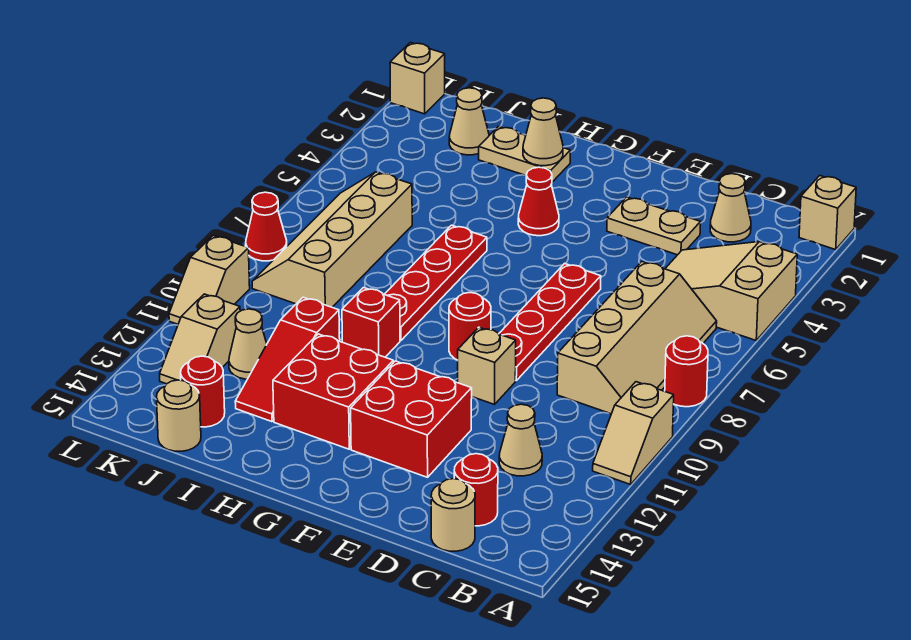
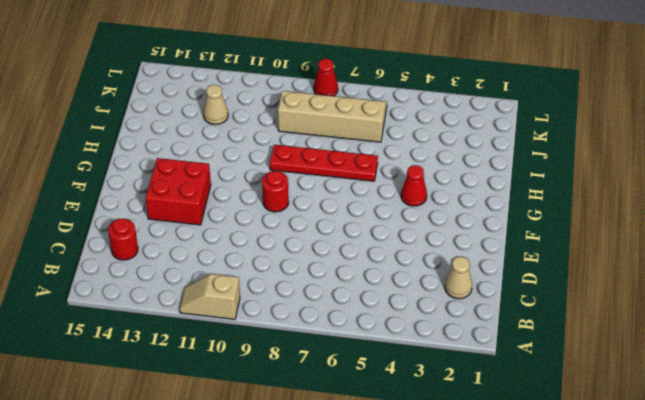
none -> tan 1x1 brick [799,176,856,250]
none -> tan 2x3 slope [665,242,797,340]
none -> red 1x1 round brick [665,336,708,407]
none -> tan 2x4 slope [557,262,717,414]

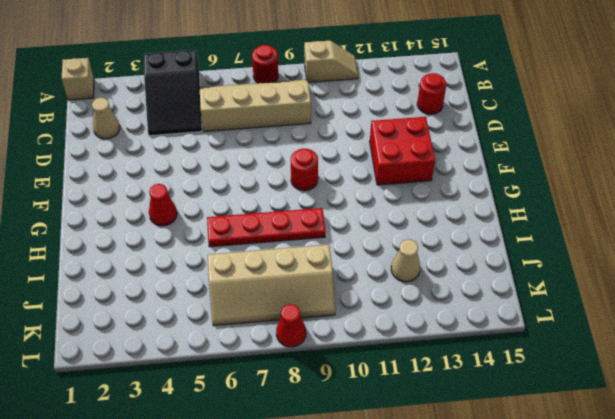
black 2x3 slope [144,50,202,136] -> tan 2x3 slope [665,242,797,340]
none -> tan 1x1 cone [499,404,542,476]
none -> tan 1x1 round brick [431,479,475,551]
none -> tan 1x2 plate [607,197,701,255]
none -> red 1x4 plate [499,264,601,381]

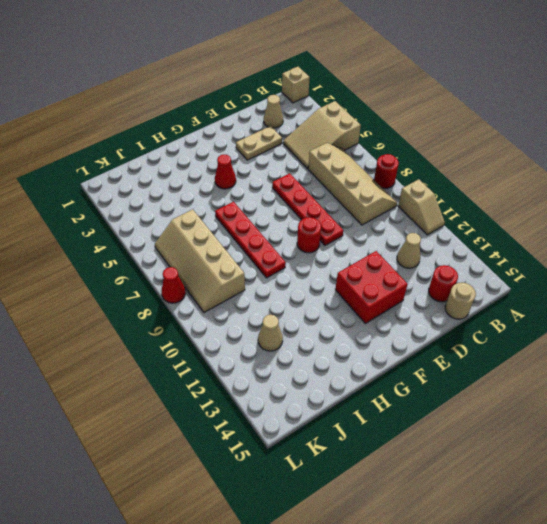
none -> tan 1x1 brick [458,327,516,404]
none -> red 2x2 brick [273,334,393,449]
none -> tan 1x2 plate [479,126,570,182]
none -> red 1x1 brick [342,288,400,357]

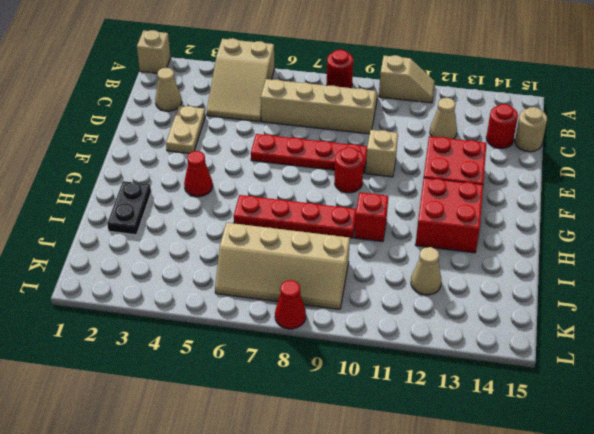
black 1x2 plate [107,181,151,235] -> tan 1x2 plate [479,126,570,182]
none -> red 1x3 slope [235,297,340,422]
none -> tan 1x1 cone [449,88,489,155]
none -> red 1x1 round brick [181,356,225,427]
none -> tan 1x1 round brick [157,380,201,451]

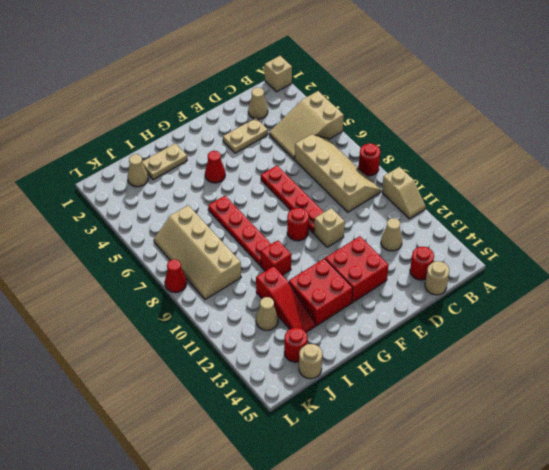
none -> tan 1x2 slope [160,294,240,384]
none -> tan 1x1 brick [390,42,445,114]
none -> tan 1x2 slope [169,236,250,324]
none -> tan 1x1 cone [523,98,563,166]

